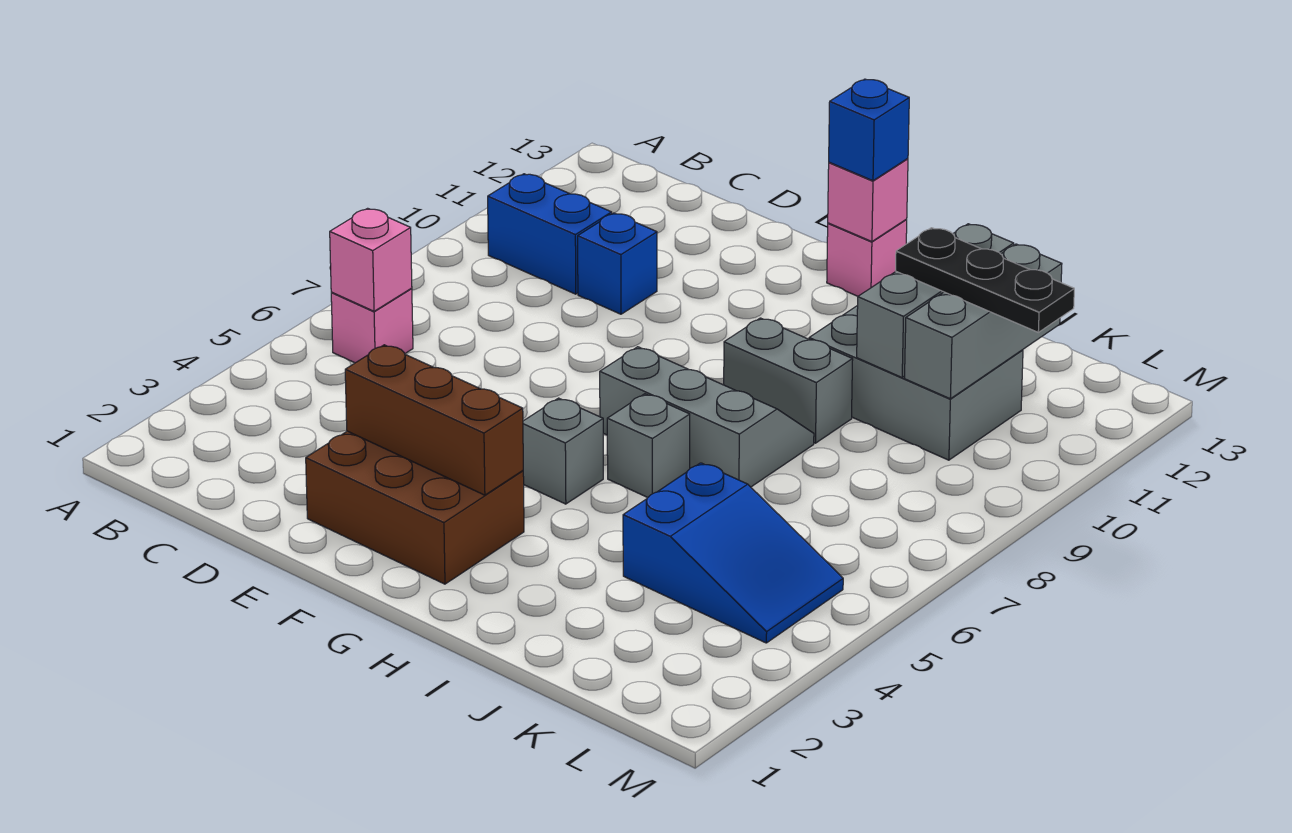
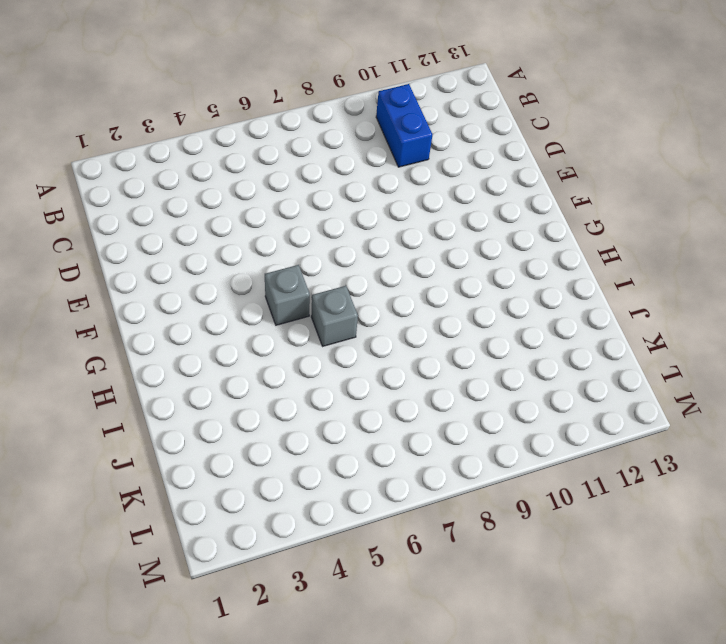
none -> pink 1x1 brick [331,288,413,363]
none -> blue 1x1 brick [578,213,657,314]
none -> brown 2x3 brick [306,431,524,584]

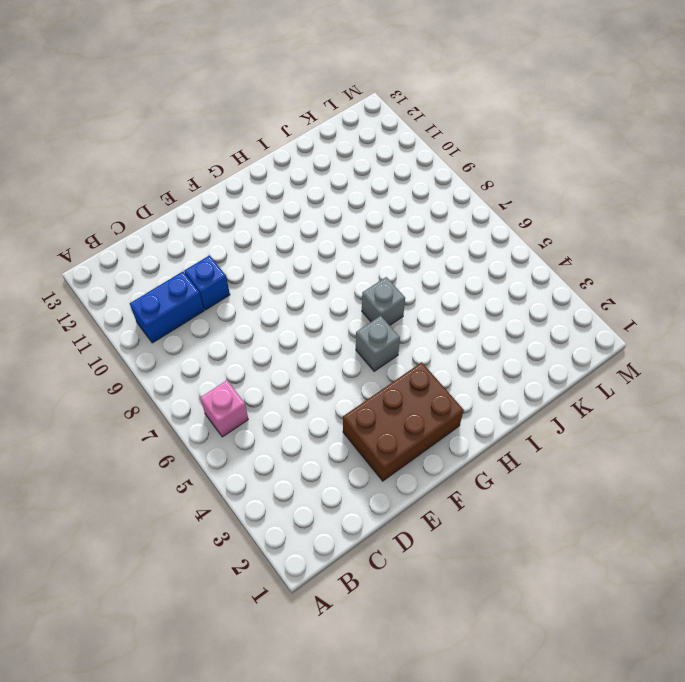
none -> grey 2x3 slope [600,347,814,487]
none -> pink 1x1 brick [827,220,907,296]
none -> grey 1x2 brick [724,318,853,443]

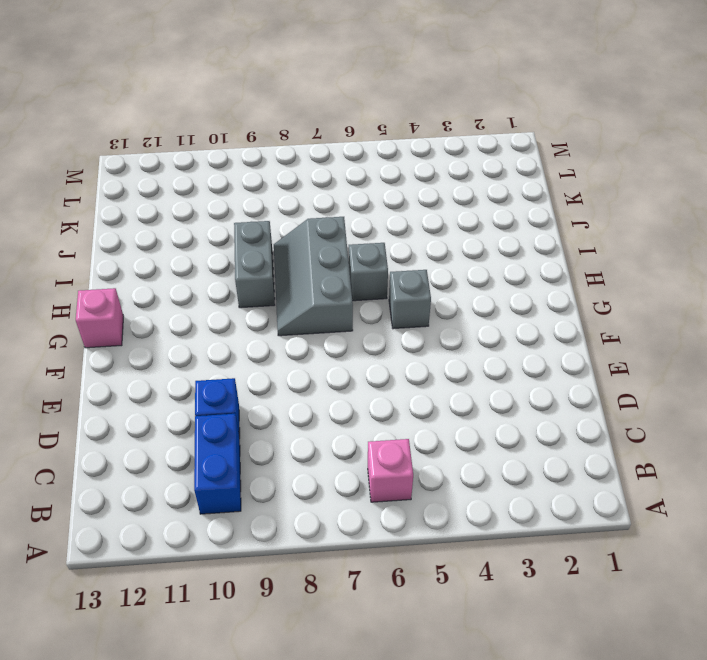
none -> brown 2x3 brick [306,431,524,584]
none -> grey 2x3 brick [809,305,1023,460]
none -> blue 2x3 slope [623,463,843,643]

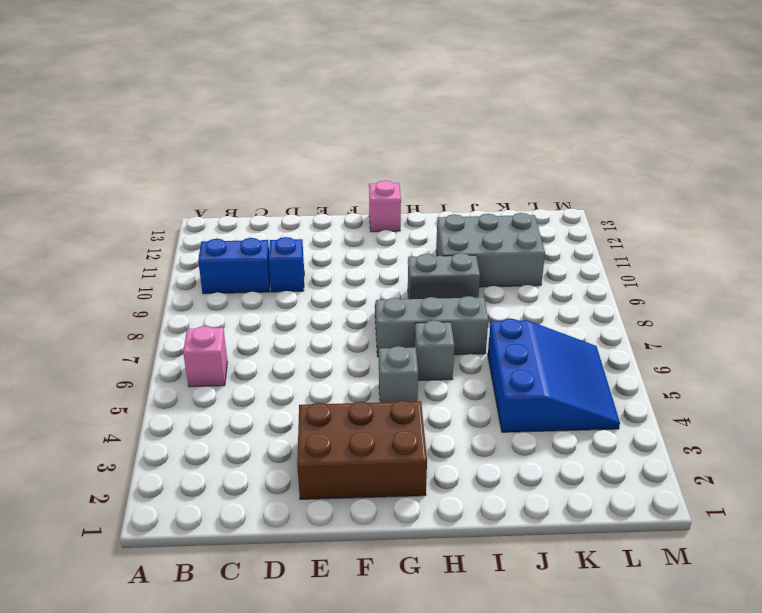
blue 3x3 slope [488,319,620,432] -> blue 2x3 slope [623,463,843,643]
none -> pink 1x1 brick [330,208,412,311]
none -> brown 1x3 brick [345,345,523,495]
none -> pink 1x1 brick [828,159,908,242]

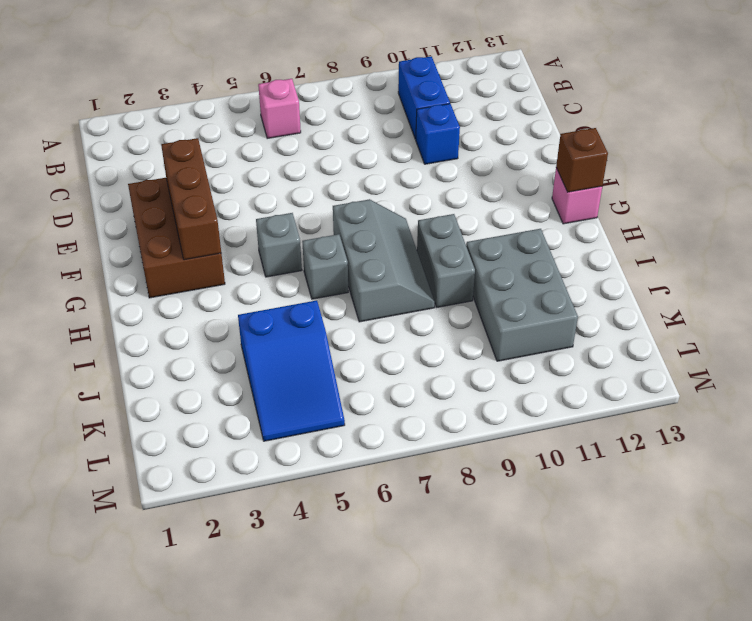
brown 1x1 brick [556,128,608,192] -> pink 1x1 brick [828,159,908,242]
none -> pink 1x1 brick [330,208,412,311]
none -> grey 1x3 brick [857,224,1014,377]
none -> grey 1x3 brick [905,244,1062,399]

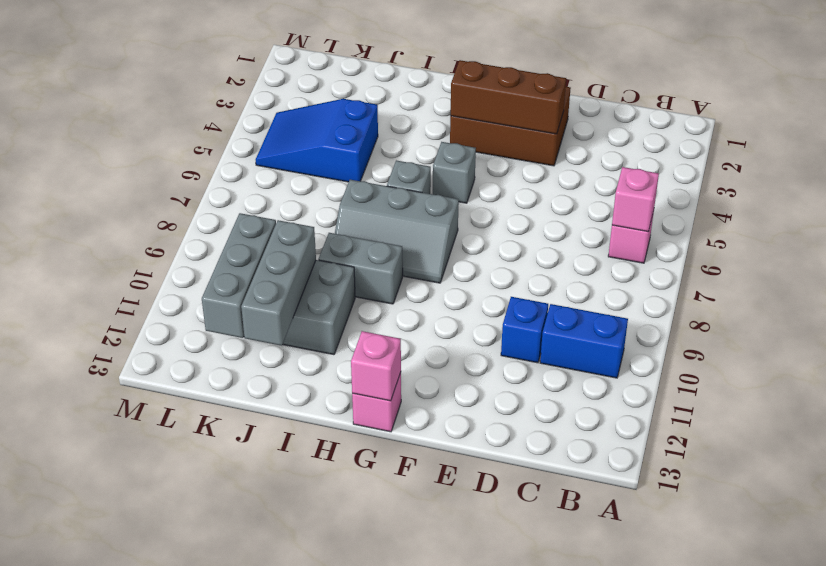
none -> blue 1x1 brick [829,79,909,181]
none -> black 1x3 plate [895,228,1074,332]

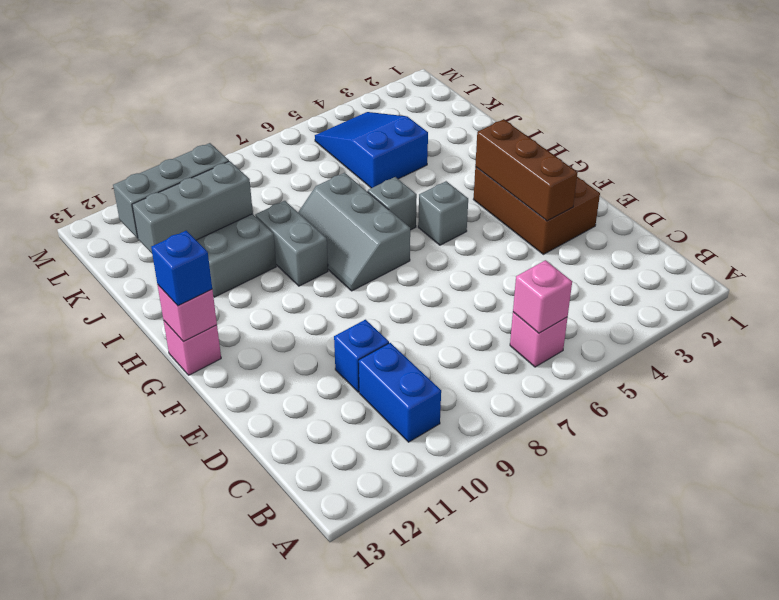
none -> black 1x3 plate [895,228,1074,332]

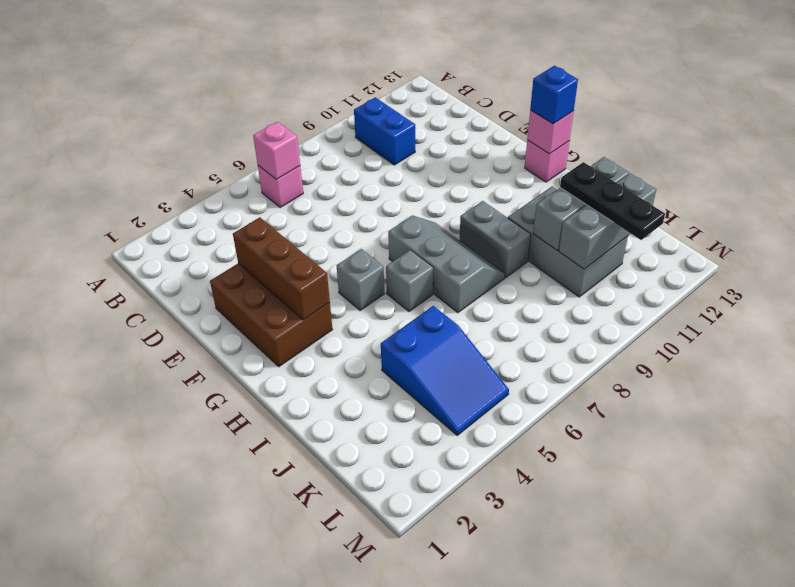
none -> blue 1x1 brick [578,213,657,314]

